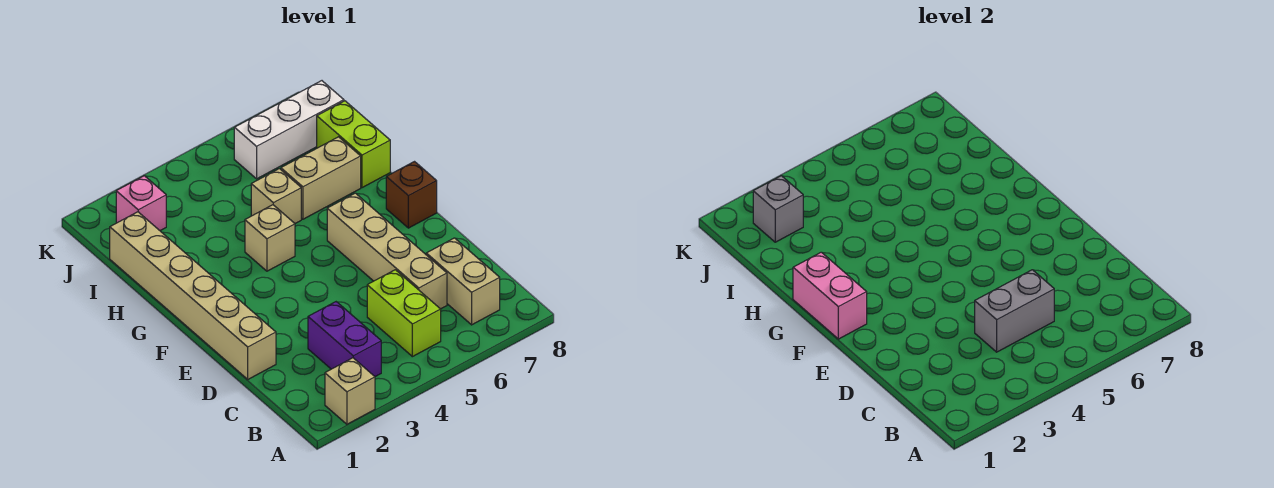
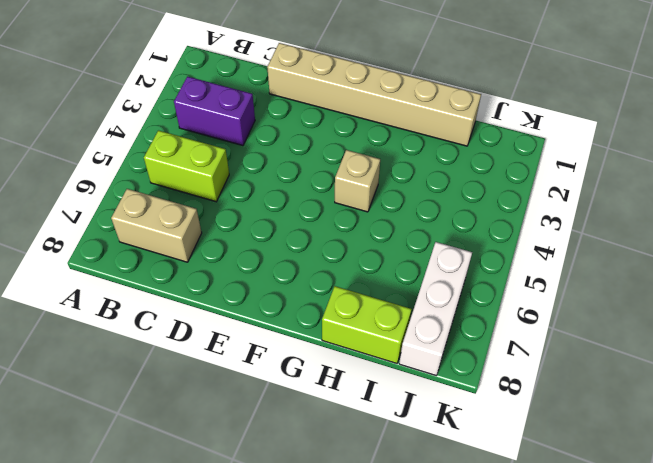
none -> tan 1x1 brick [325,358,375,424]
none -> tan 1x4 brick [327,193,447,309]
none -> brown 1x1 brick [386,162,437,228]

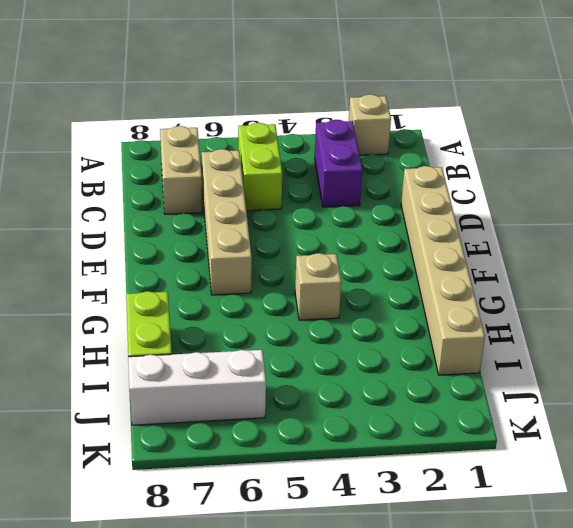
none -> brown 1x1 brick [386,162,437,228]
none -> tan 1x1 brick [251,169,301,224]
none -> tan 1x2 brick [281,137,361,219]

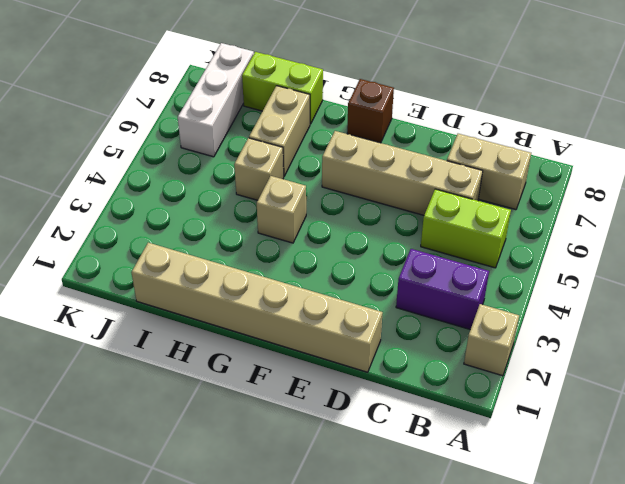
none -> pink 1x1 brick [116,176,166,231]
none -> grey 1x2 brick [975,270,1054,352]
none -> pink 1x2 brick [793,252,867,339]

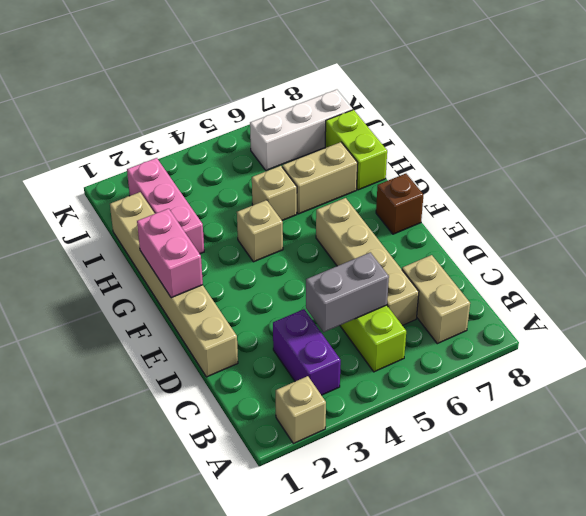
pink 1x3 brick [127,158,204,254] -> pink 1x1 brick [116,176,166,231]
none -> grey 1x1 brick [753,176,803,242]

